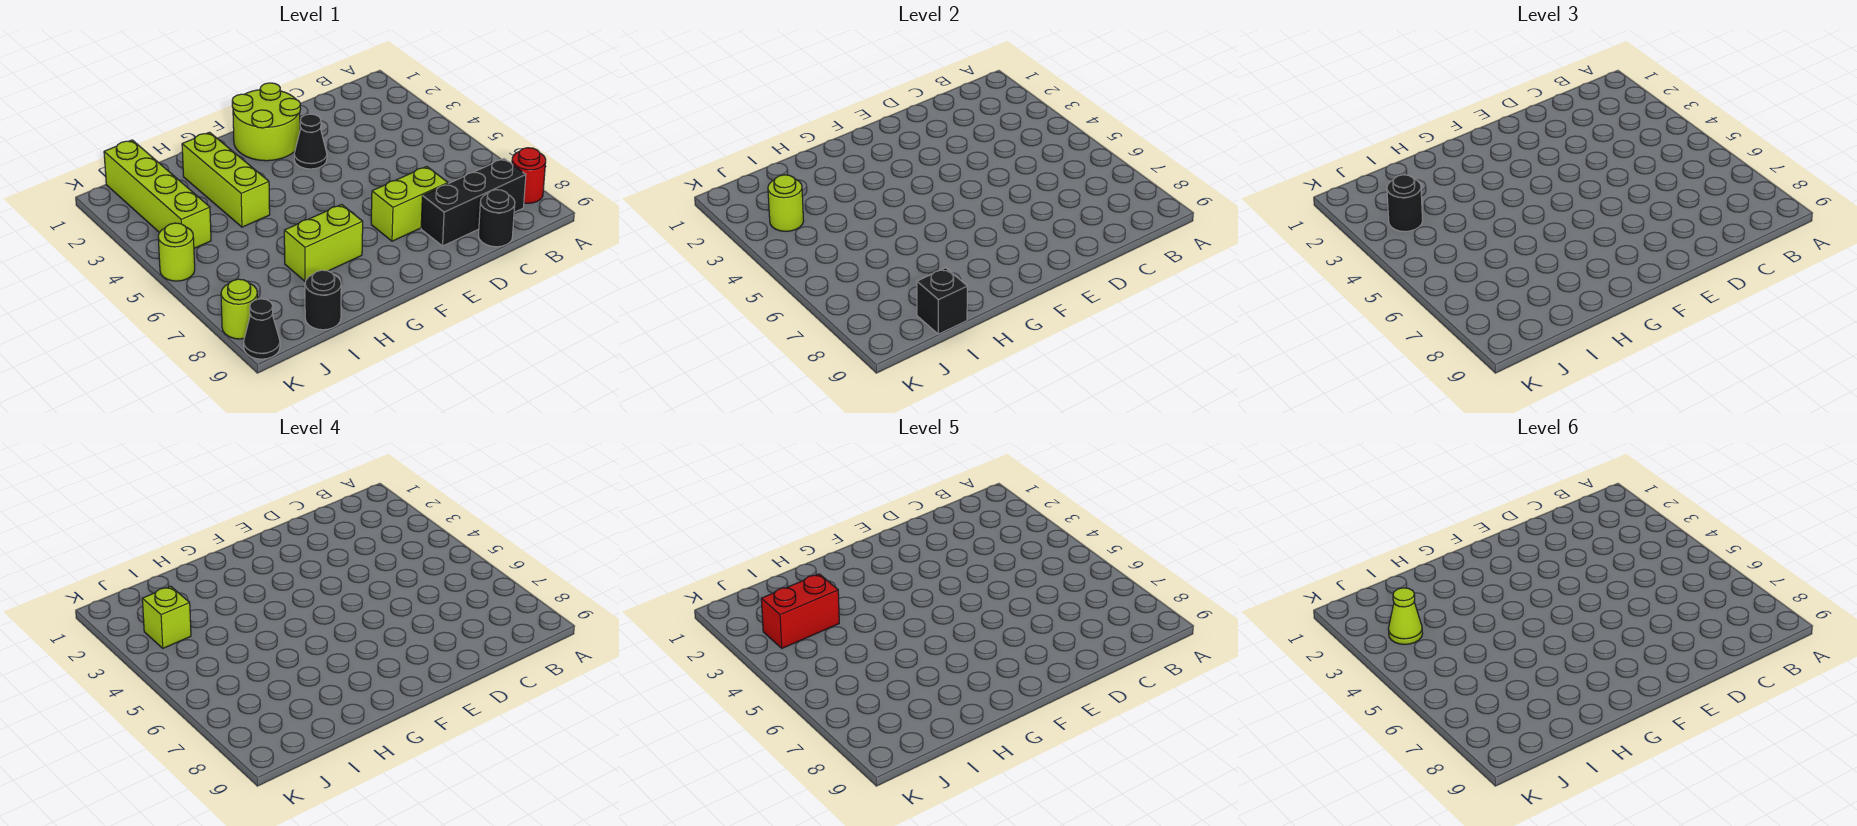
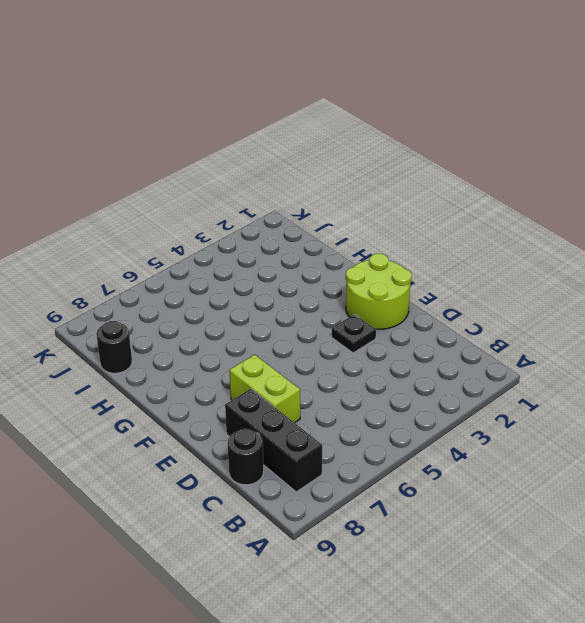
black 1x1 plate [332,314,376,353] -> black 1x1 cone [294,114,327,169]
none -> red 1x1 round brick [512,148,546,203]
none -> lime 1x2 brick [284,204,363,282]
none -> lime 1x3 brick [182,132,270,227]

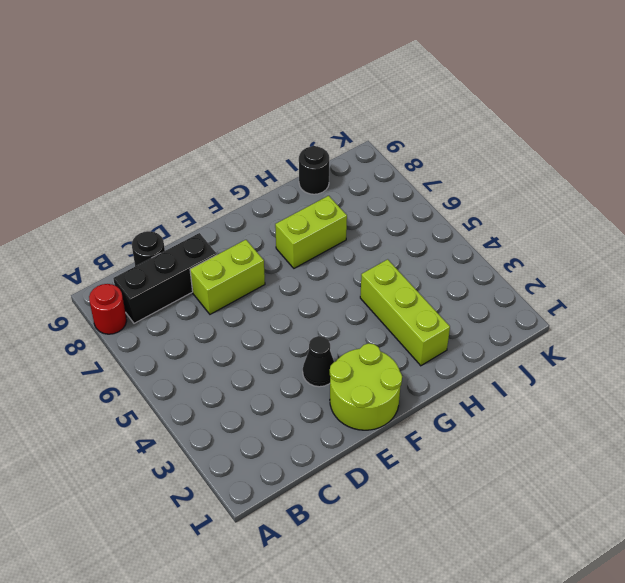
none -> lime 1x4 brick [104,140,211,248]
none -> lime 1x1 round brick [158,223,195,281]
none -> lime 1x1 round brick [221,279,257,339]

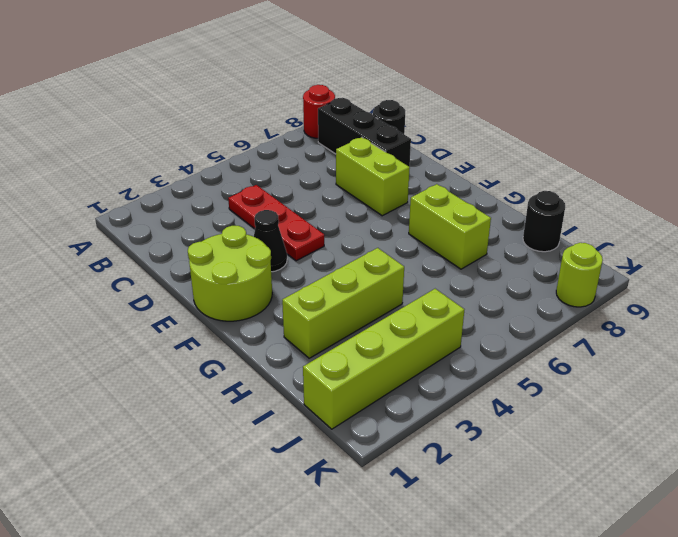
red 1x3 plate [228,185,324,261] -> none
none -> lime 1x1 round brick [158,223,195,281]
none -> black 1x1 cone [244,299,280,359]
none -> black 1x1 brick [917,268,967,334]

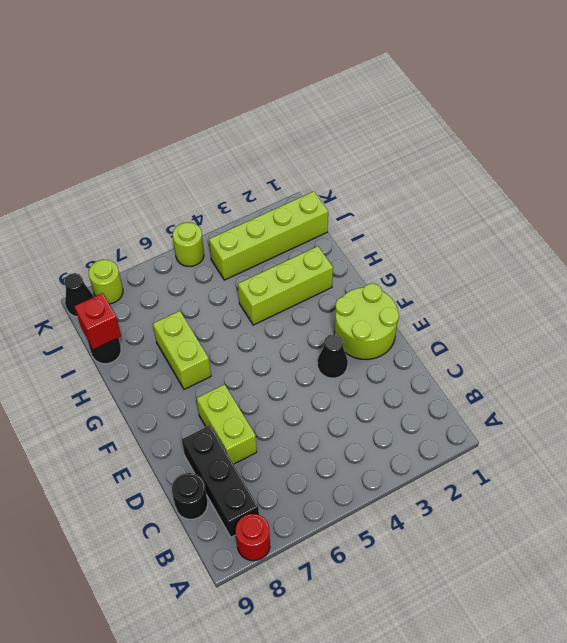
red 1x1 brick [74,293,121,349] -> black 1x1 brick [917,268,967,334]
none -> lime 1x1 round brick [768,175,804,231]
none -> black 1x1 round brick [1387,175,1423,231]
none -> lime 1x1 brick [142,586,191,648]

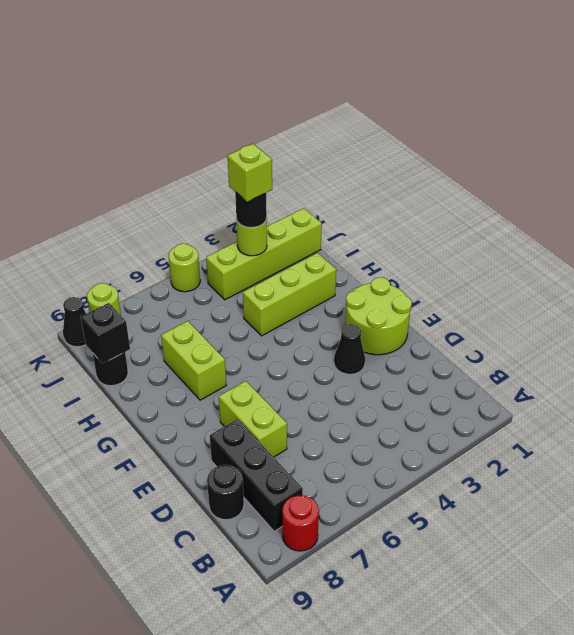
none -> red 1x2 brick [761,574,839,648]
none -> lime 1x1 cone [1388,588,1423,644]

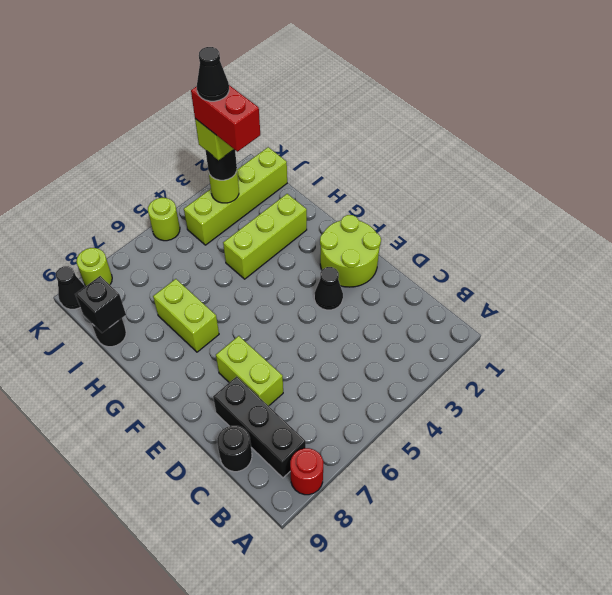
black 1x1 cone [197,47,229,101] -> lime 1x1 cone [1388,588,1423,644]

